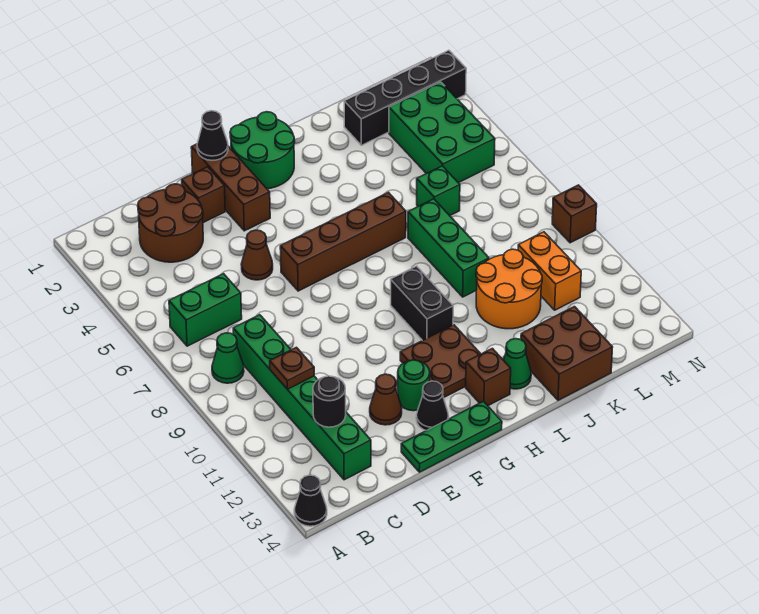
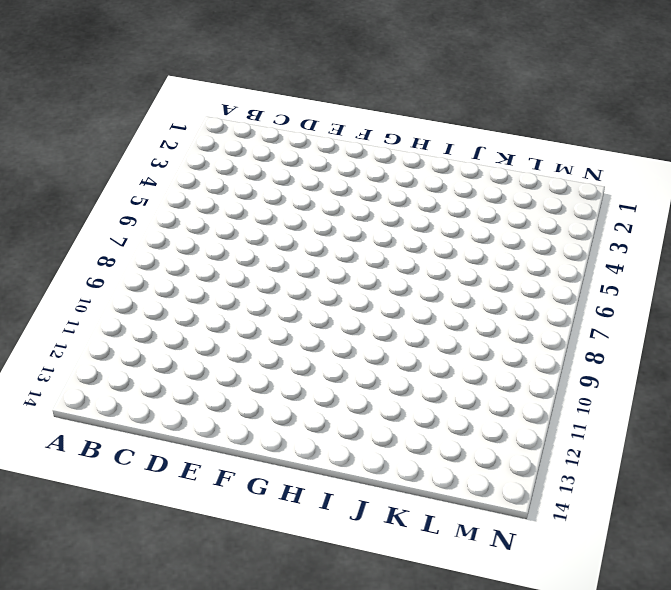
none -> black 1x1 cone [294,475,327,526]
none -> green 1x2 brick [169,274,242,346]
none -> green 1x1 cone [212,333,244,383]

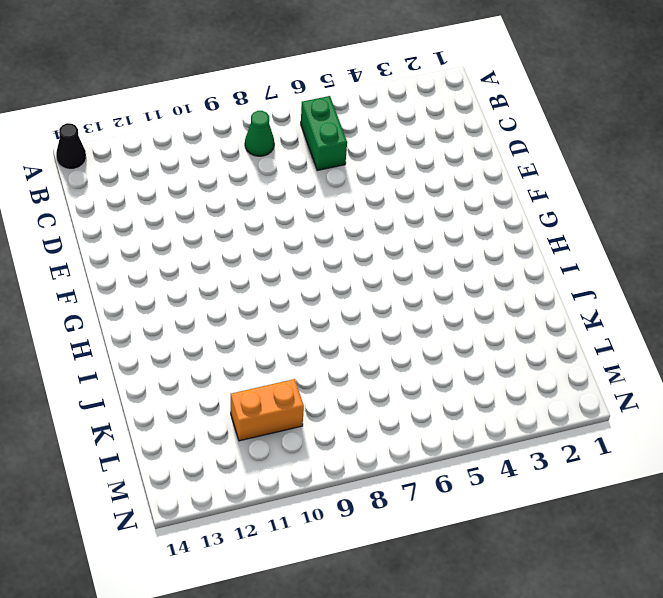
none -> brown 2x2 round brick [138,184,203,262]
none -> green 1x6 brick [233,315,371,480]
none -> brown 1x1 brick [182,167,225,223]

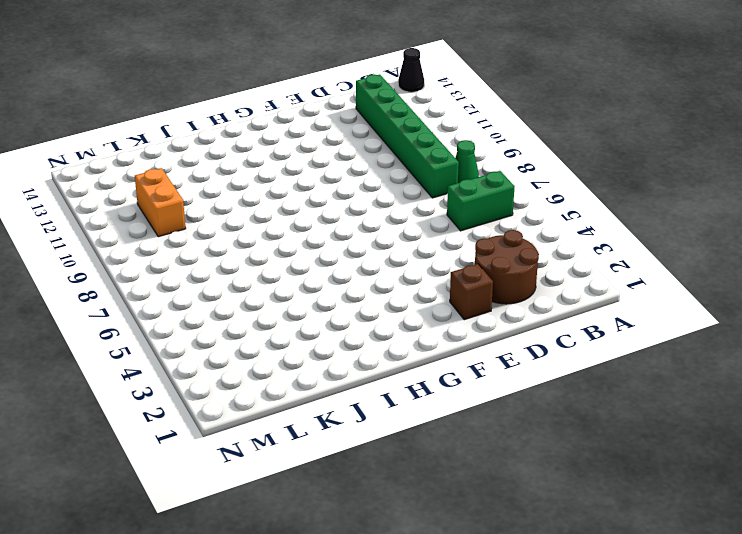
none -> brown 1x1 cone [241,230,273,280]
none -> brown 1x1 cone [370,374,402,425]
none -> green 1x3 plate [401,401,502,472]

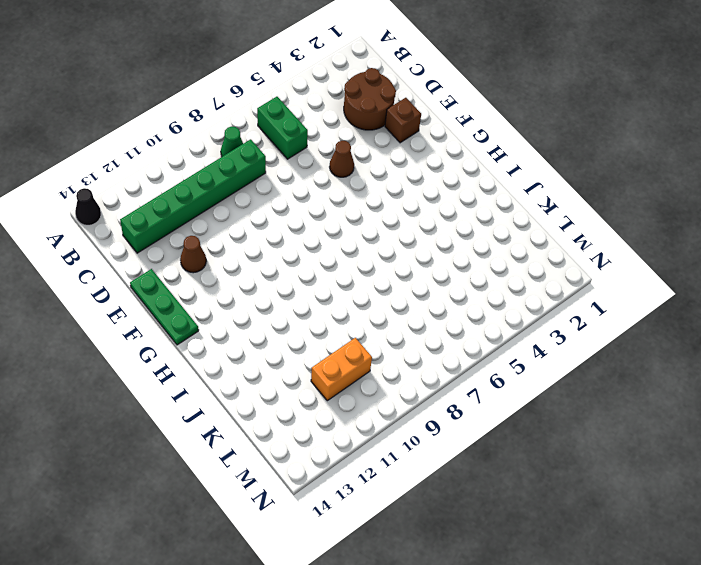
none -> brown 1x3 brick [191,144,270,231]
none -> brown 1x4 brick [280,192,406,291]
none -> green 1x1 round brick [398,360,430,411]

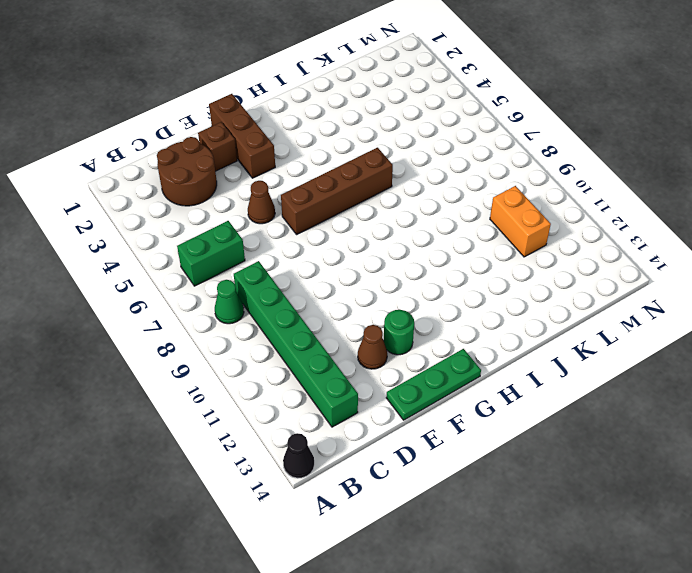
none -> black 1x1 cone [416,381,449,431]
none -> green 2x2 round brick [230,112,295,189]
none -> brown 2x2 plate [400,325,480,398]

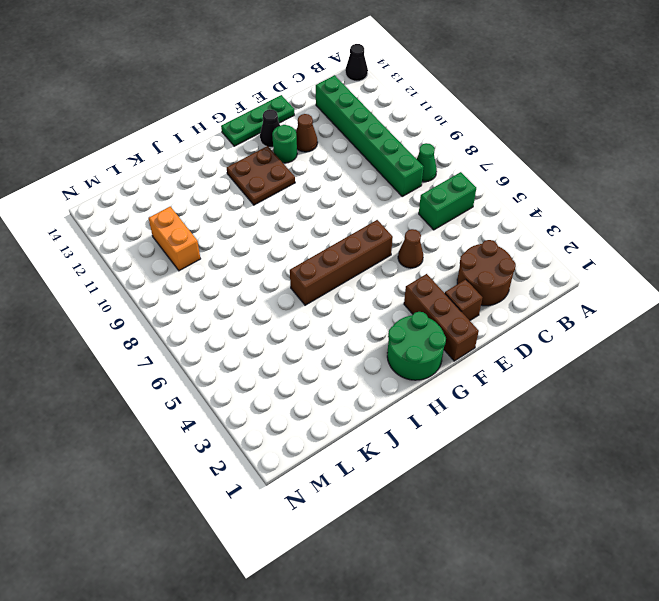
none -> black 1x2 brick [391,266,453,341]
none -> brown 1x1 brick [466,348,511,406]
none -> green 1x1 cone [504,339,531,389]

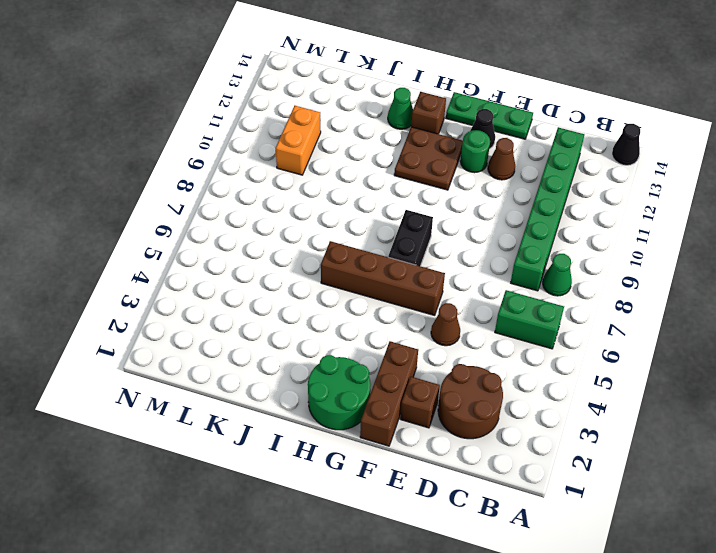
black 1x2 brick [388,210,433,266] -> black 1x2 brick moved to [391,266,453,341]
none -> green 1x3 brick [408,199,489,297]
none -> orange 2x2 round brick [476,249,542,329]
none -> brown 2x2 brick [521,307,613,400]

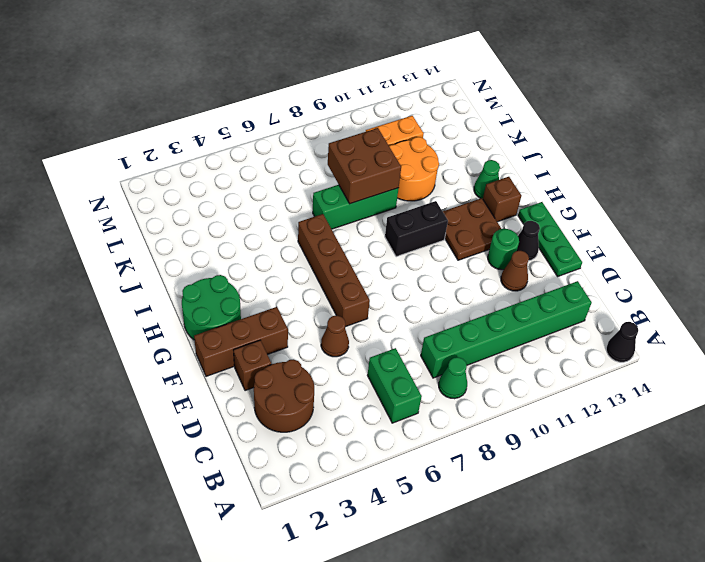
brown 2x2 brick [328,128,401,204] -> brown 2x2 brick moved to [521,307,613,400]
none -> black 1x4 brick [344,50,466,145]
none -> green 1x1 brick [417,166,460,216]
none -> green 2x3 brick [389,82,495,183]

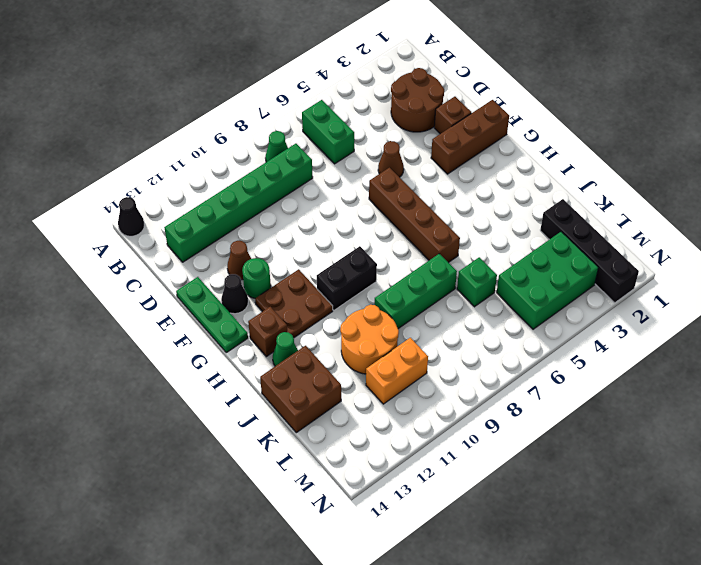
none -> green 2x2 round brick [230,112,295,189]
none -> brown 1x1 brick [552,185,597,243]
none -> brown 1x1 plate [270,347,314,389]

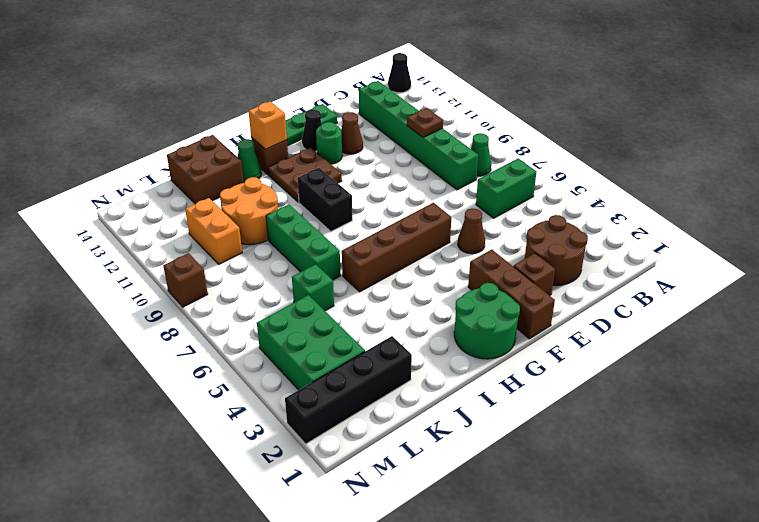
orange 1x1 brick [249,101,287,149] -> none
none -> black 1x1 round brick [313,376,346,427]
none -> black 1x1 cone [197,111,228,160]

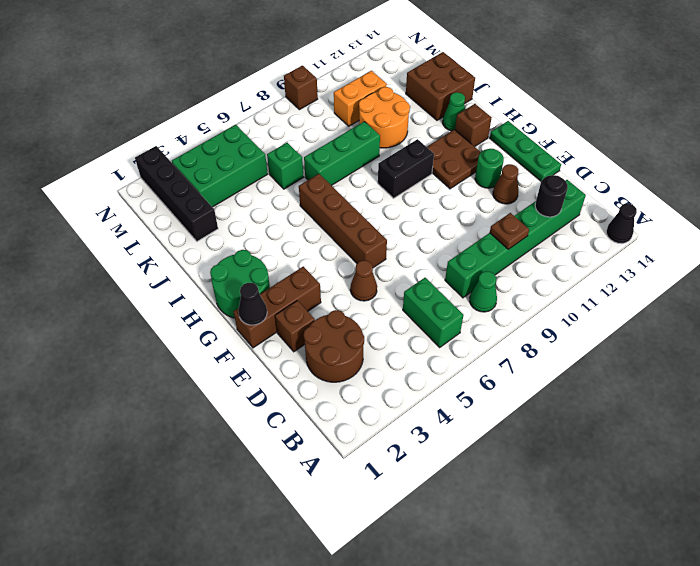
none -> black 1x1 cone [416,381,449,431]

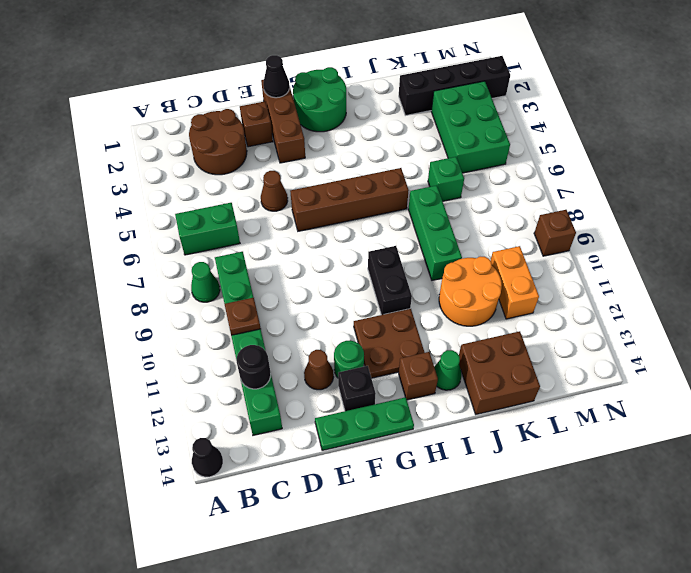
black 1x1 brick [338,366,376,411] -> black 1x1 cone [416,381,449,431]

